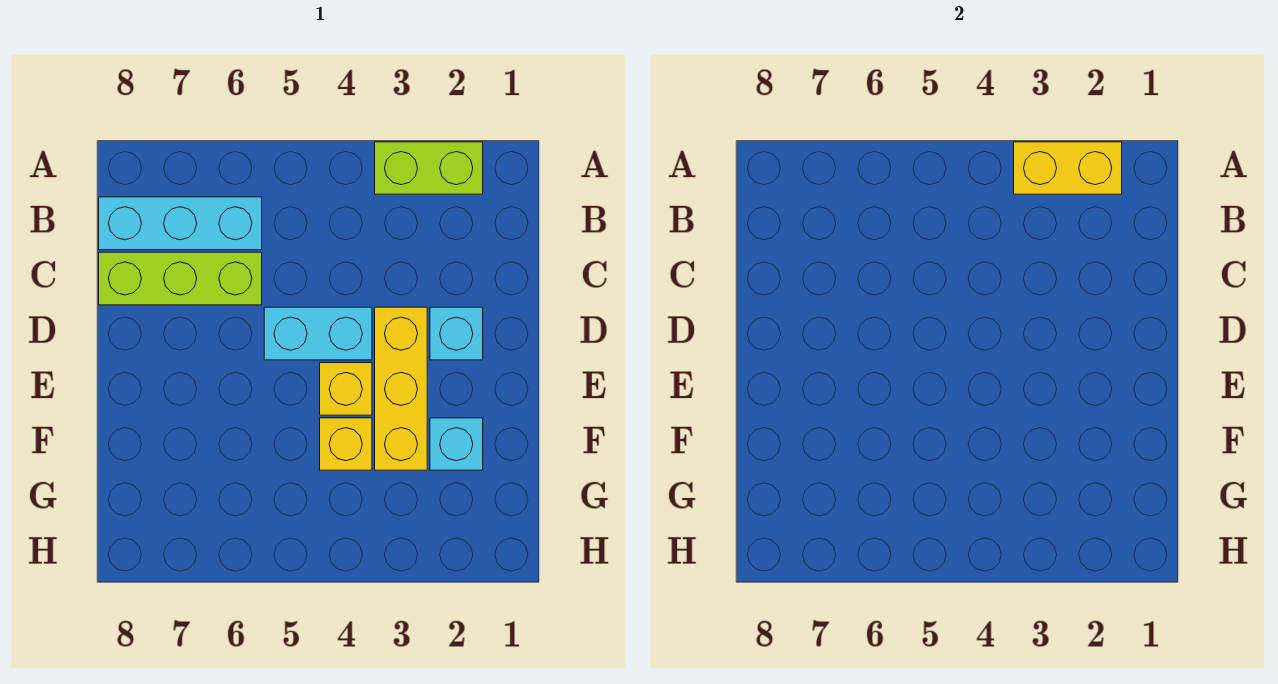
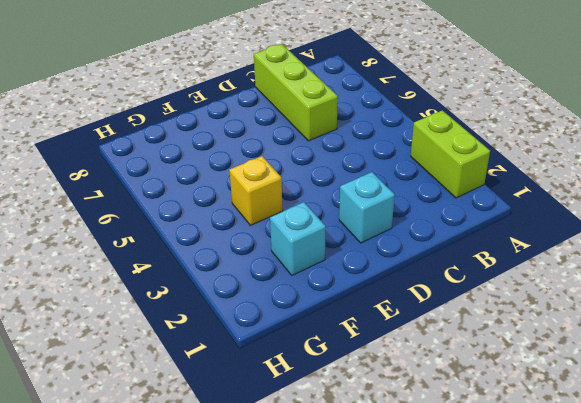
none -> cyan 1x3 brick [99,197,262,250]
none -> yellow 1x3 brick [375,307,427,470]

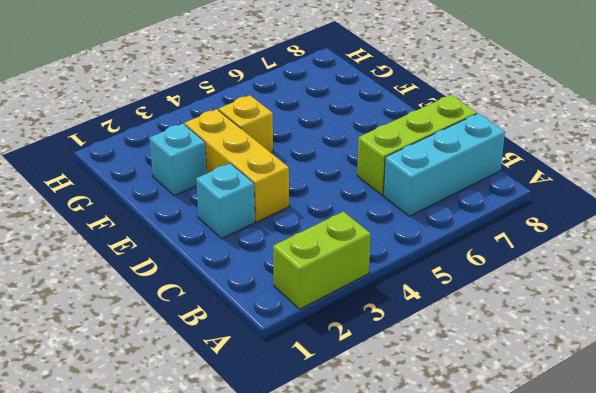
none -> cyan 1x2 brick [264,307,372,360]
none -> yellow 1x1 brick [320,363,372,415]

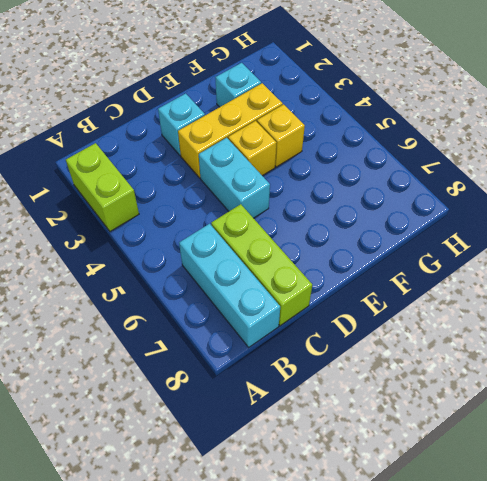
none -> yellow 1x2 brick [1014,142,1122,194]

